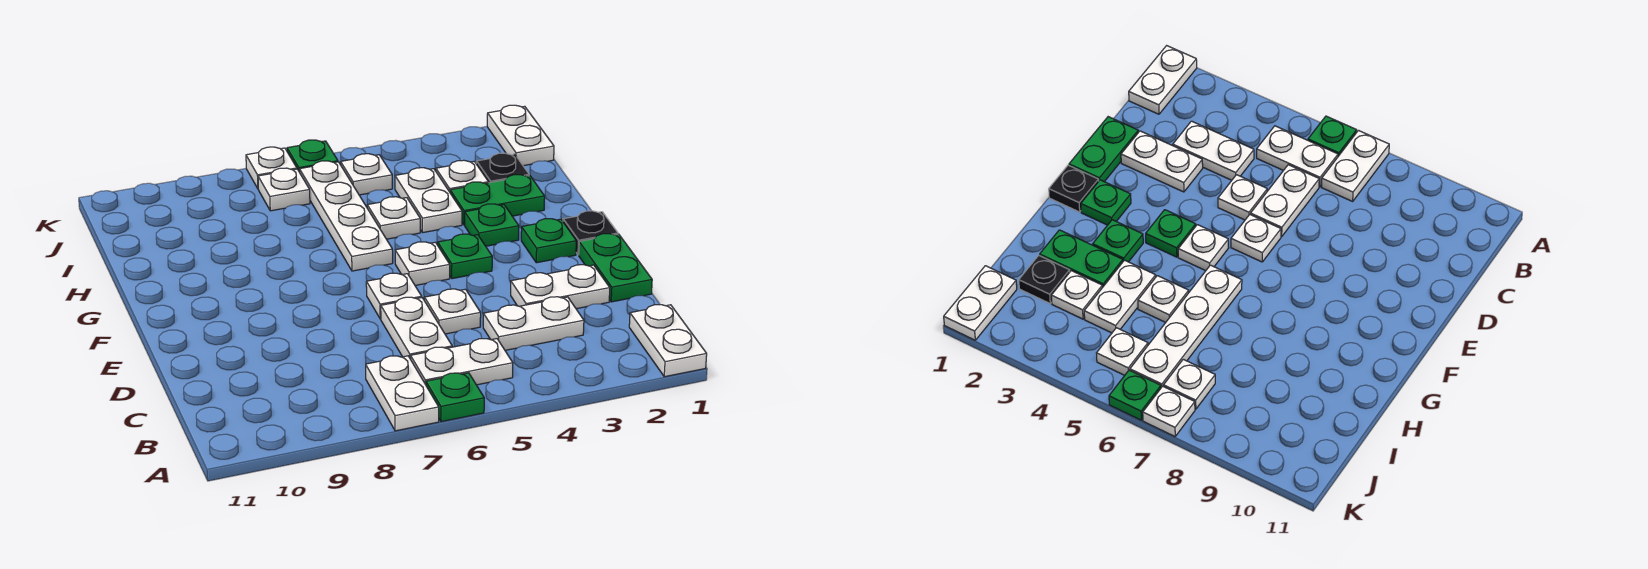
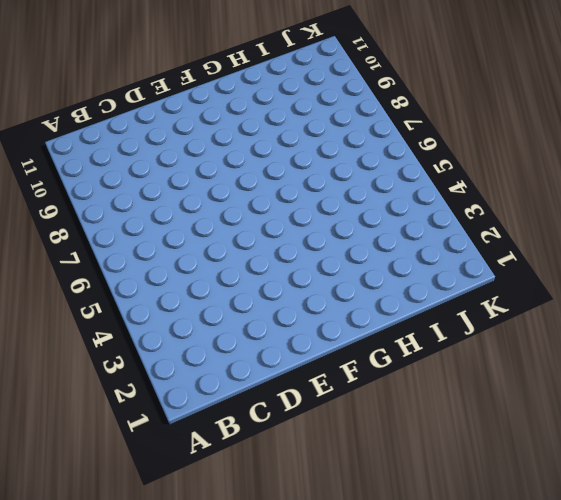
none -> white 1x2 plate [629,305,707,377]
none -> green 1x1 plate [426,373,484,422]
none -> white 1x2 plate [366,356,439,431]

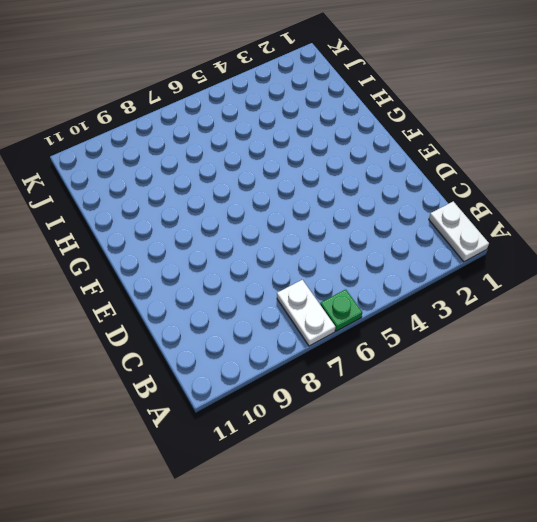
none -> white 1x2 plate [411,338,513,385]
none -> white 1x2 plate [483,297,584,350]
none -> white 1x2 plate [381,297,452,359]

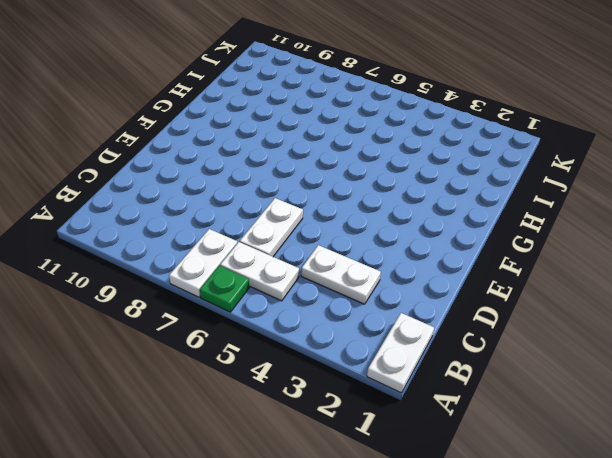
none -> green 1x2 plate [579,234,652,302]
none -> white 1x2 plate [511,265,610,309]
none -> white 1x1 plate [424,289,481,334]

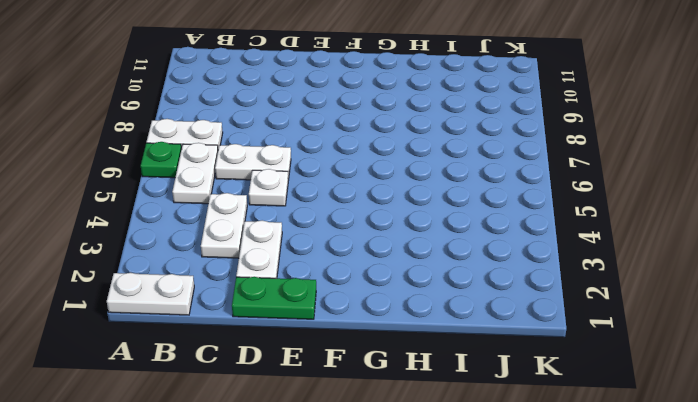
none -> white 1x1 plate [366,273,422,319]
none -> black 1x1 plate [563,211,618,255]
none -> green 1x1 plate [521,219,576,263]

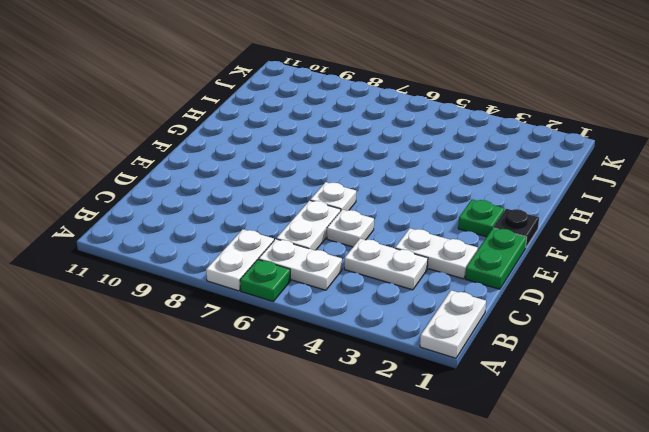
none -> green 1x1 plate [438,234,492,279]
none -> white 1x1 plate [395,242,450,285]
none -> green 1x1 plate [465,204,519,246]

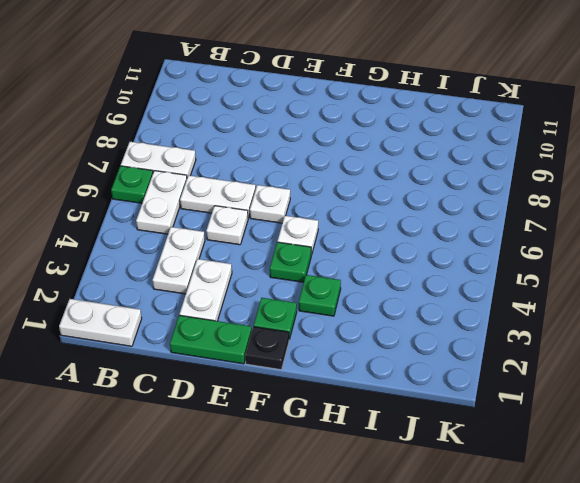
none -> white 1x4 plate [299,161,393,271]
none -> green 1x2 plate [450,175,545,225]
none -> white 1x2 plate [395,168,462,233]

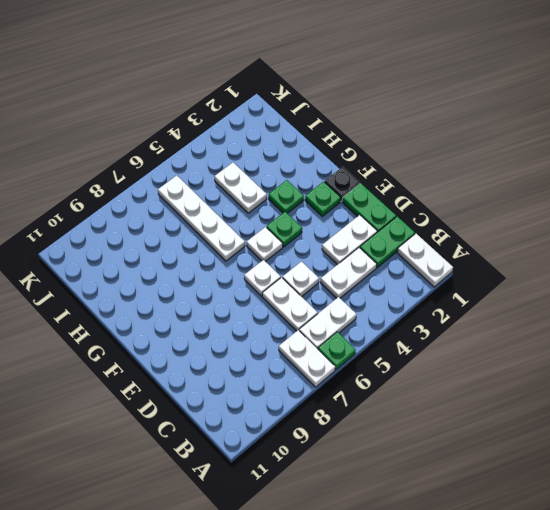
green 1x2 plate [360,216,415,268] -> green 1x2 plate moved to [450,175,545,225]
none -> white 1x1 plate [367,197,420,239]
none -> black 1x1 plate [476,153,529,183]
none -> white 1x1 plate [436,160,489,192]

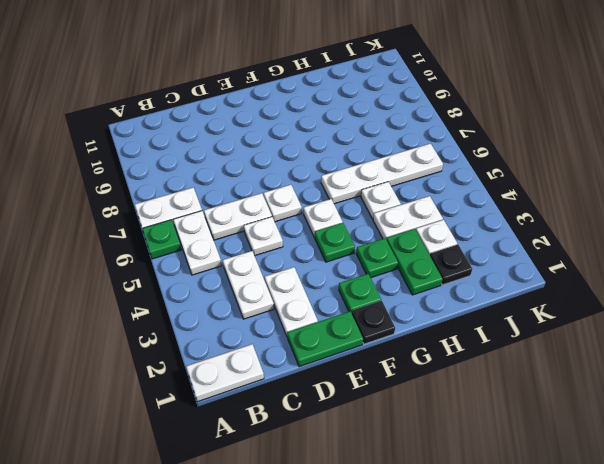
none -> white 1x2 plate [487,105,554,166]
none -> white 1x1 plate [341,154,392,195]
none -> white 1x1 plate [258,168,310,211]

